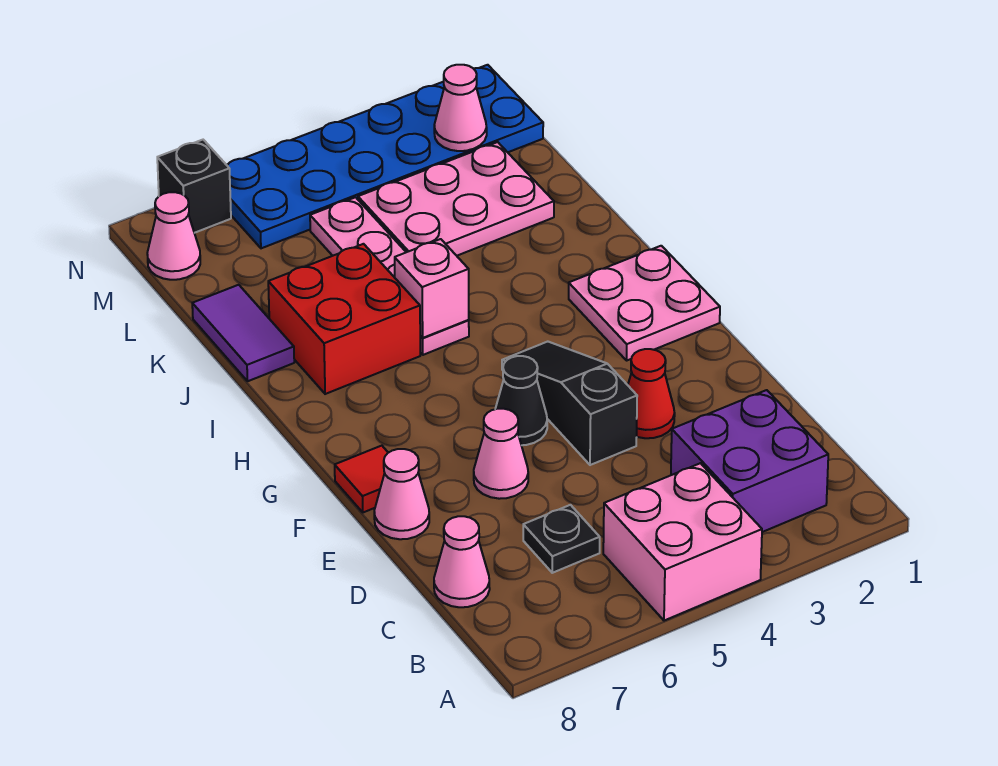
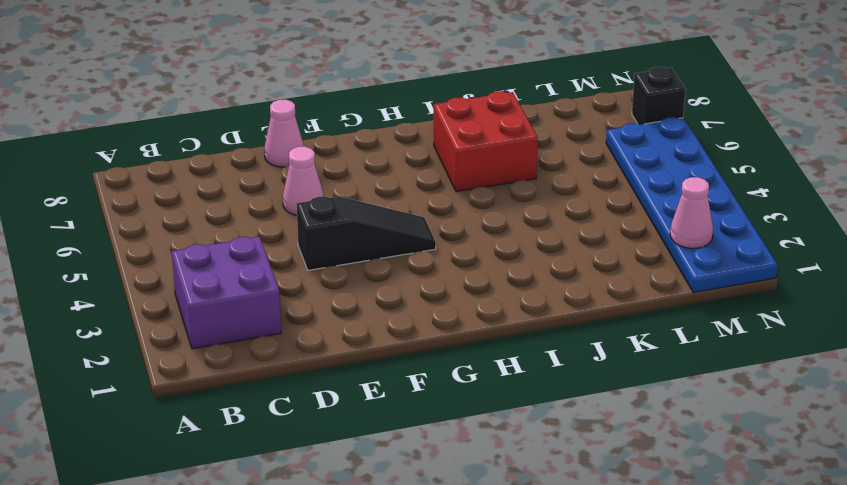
none -> pink 2x2 brick [603,463,762,621]
none -> black 1x1 plate [523,505,600,573]
none -> pink 1x1 cone [434,516,490,607]

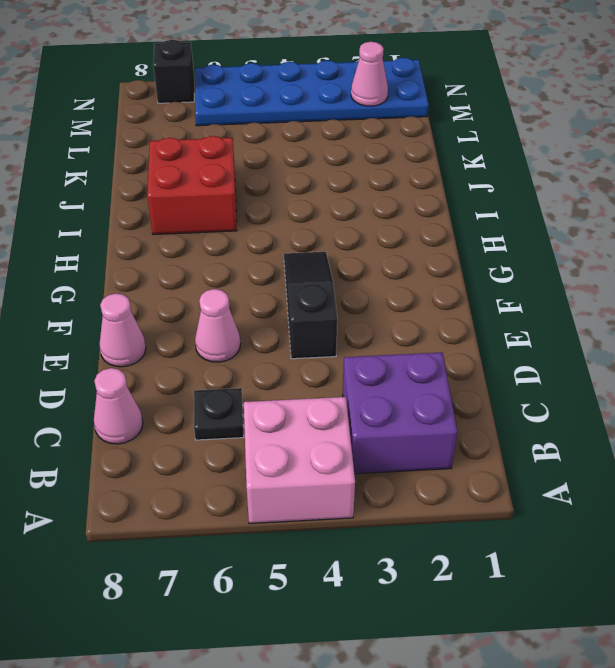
none -> red 1x1 cone [628,349,675,438]
none -> black 1x1 cone [495,356,547,445]
none -> red 1x1 tile [335,446,388,512]

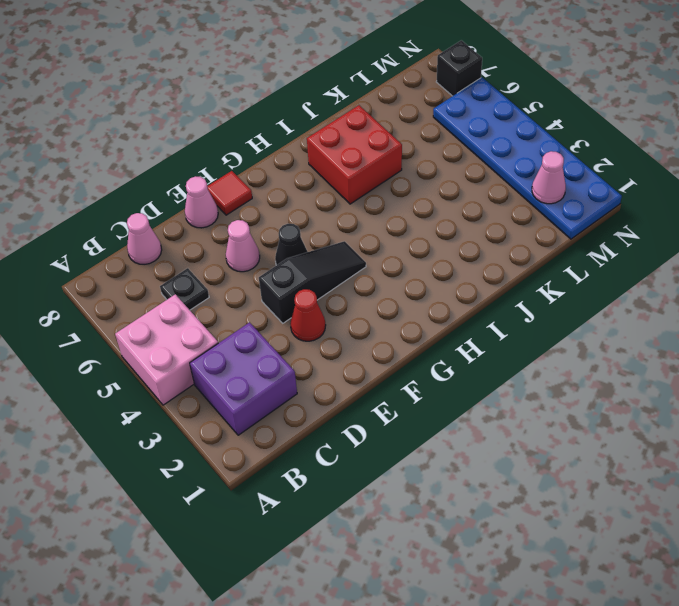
none -> pink 2x2 plate [569,246,720,360]
none -> pink 1x4 plate [310,197,469,355]
none -> purple 1x2 tile [192,285,294,381]

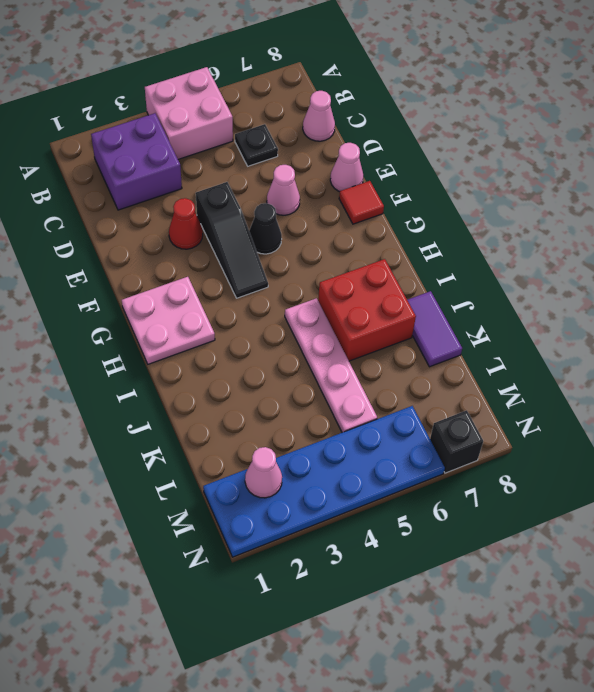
none -> pink 2x3 plate [358,142,554,256]
none -> pink 1x1 cone [147,192,200,280]
none -> pink 1x1 brick [395,239,469,338]

